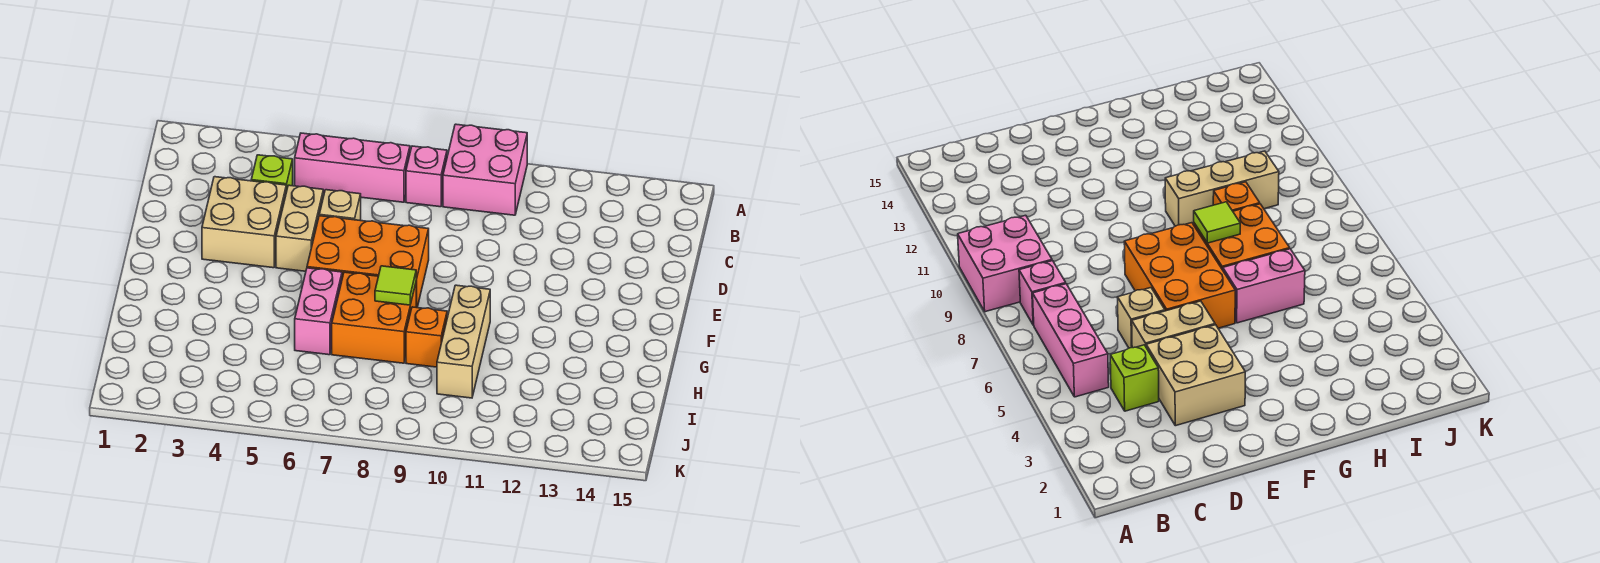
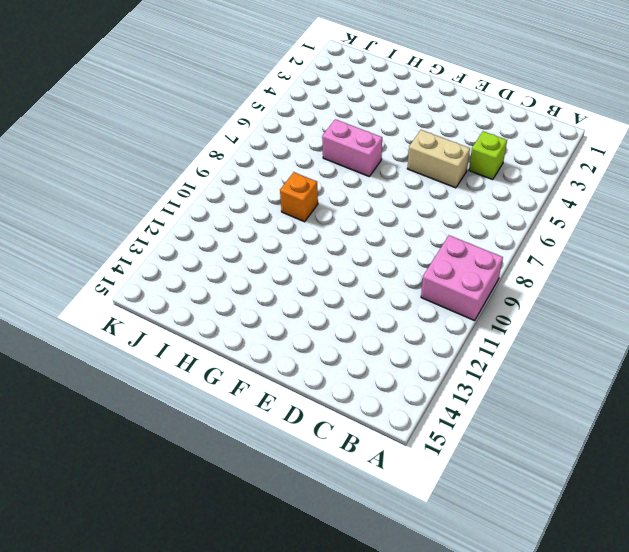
none -> pink 1x3 brick [295,133,410,202]
none -> pink 1x1 brick [406,146,447,207]
none -> tan 2x2 brick [202,177,286,268]

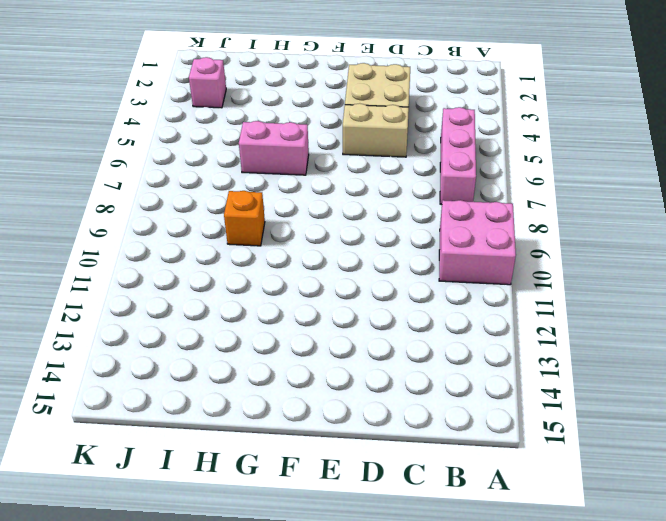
pink 1x1 brick [189,57,226,108] -> pink 1x1 brick moved to [406,146,447,207]
none -> lime 1x1 brick [251,155,293,192]
none -> tan 1x1 brick [319,190,361,221]
none -> orange 2x3 brick [307,216,429,307]

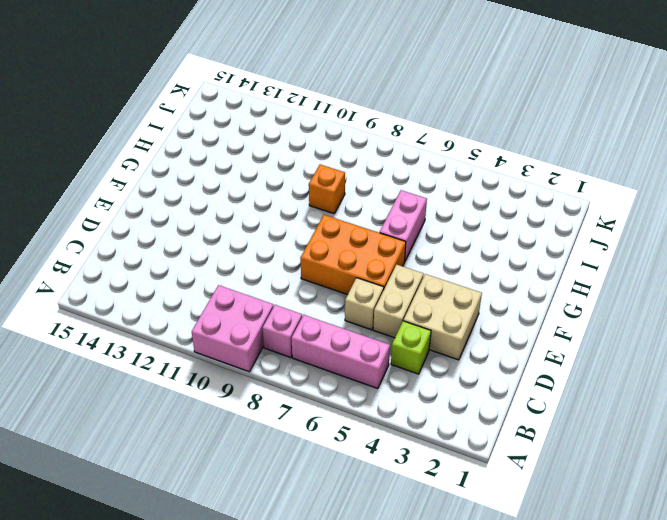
none -> orange 2x2 brick [332,272,416,363]
none -> tan 1x3 brick [437,285,490,398]
none -> lime 1x1 tile [375,266,416,305]

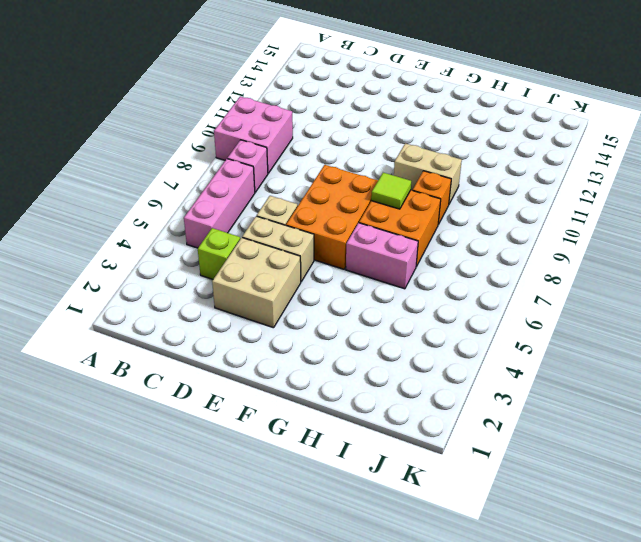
tan 1x2 brick [394,143,462,204] -> tan 1x3 brick [437,285,490,398]

